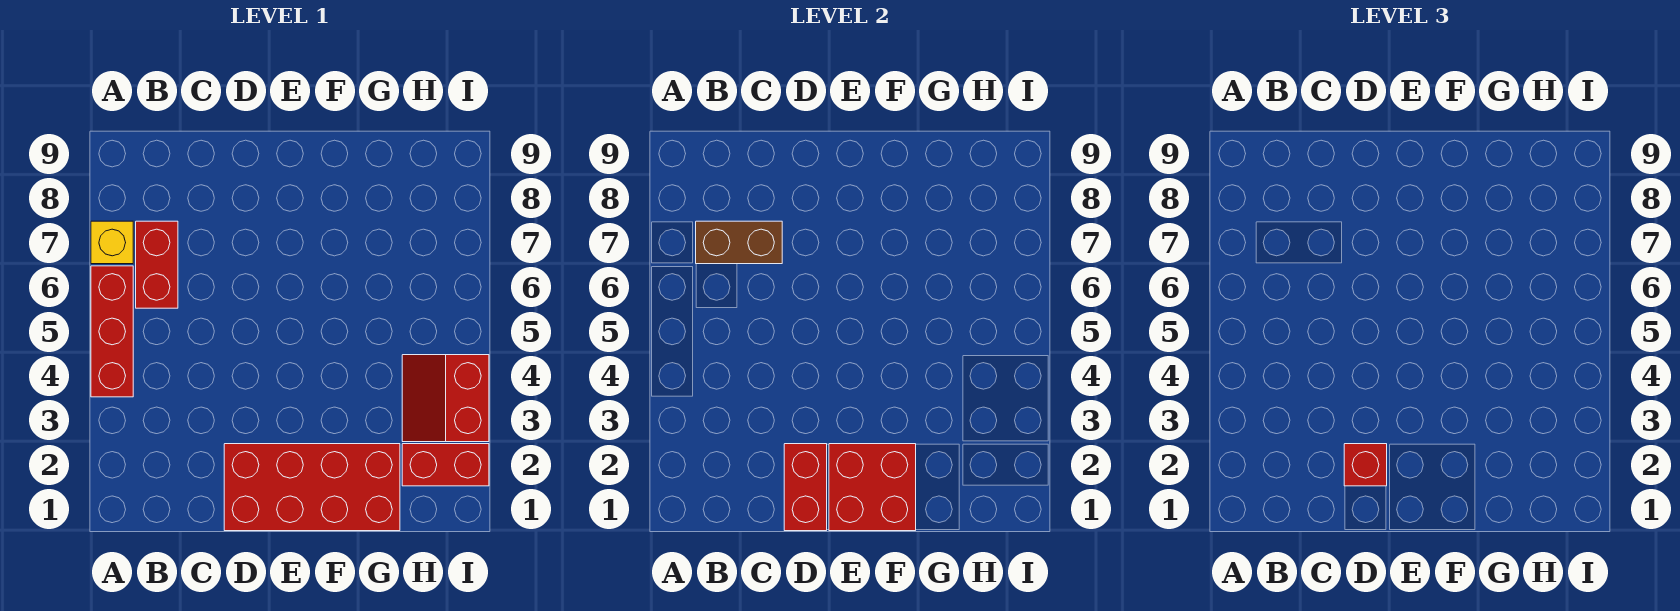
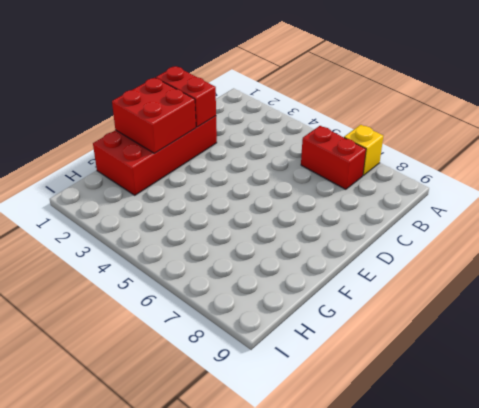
none -> red 1x3 brick [91,266,133,397]
none -> red 1x2 brick [402,444,489,486]

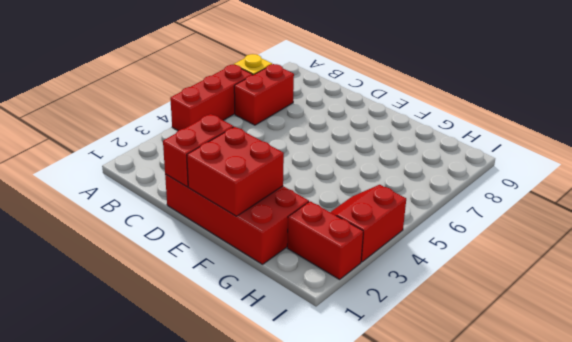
none -> brown 1x2 brick [696,221,782,264]
none -> red 1x1 brick [1344,444,1387,486]

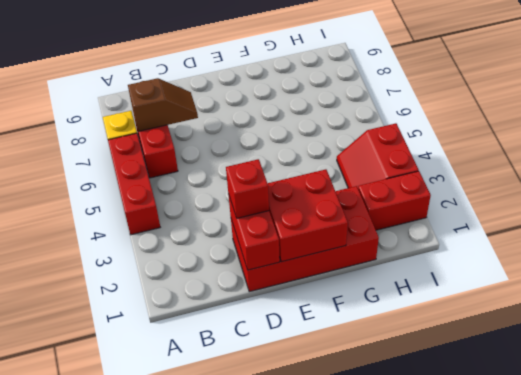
brown 1x2 slope [128,78,198,131] -> brown 1x2 brick [696,221,782,264]

